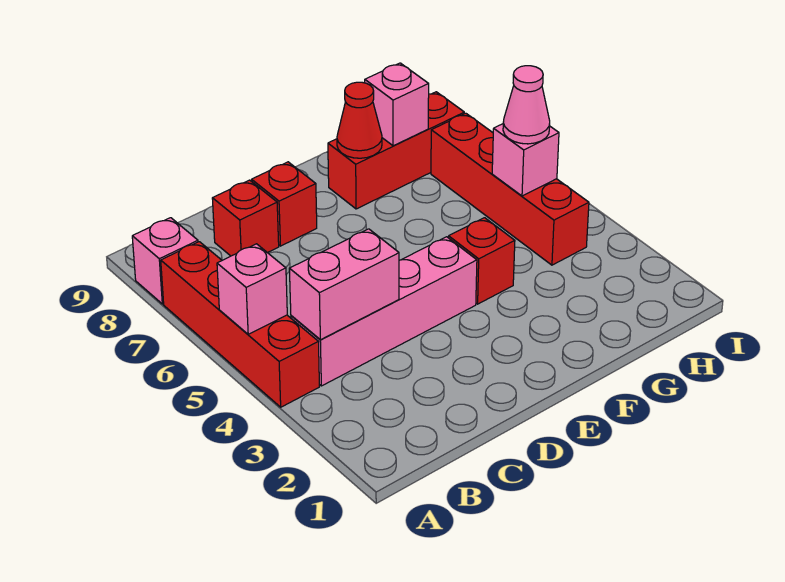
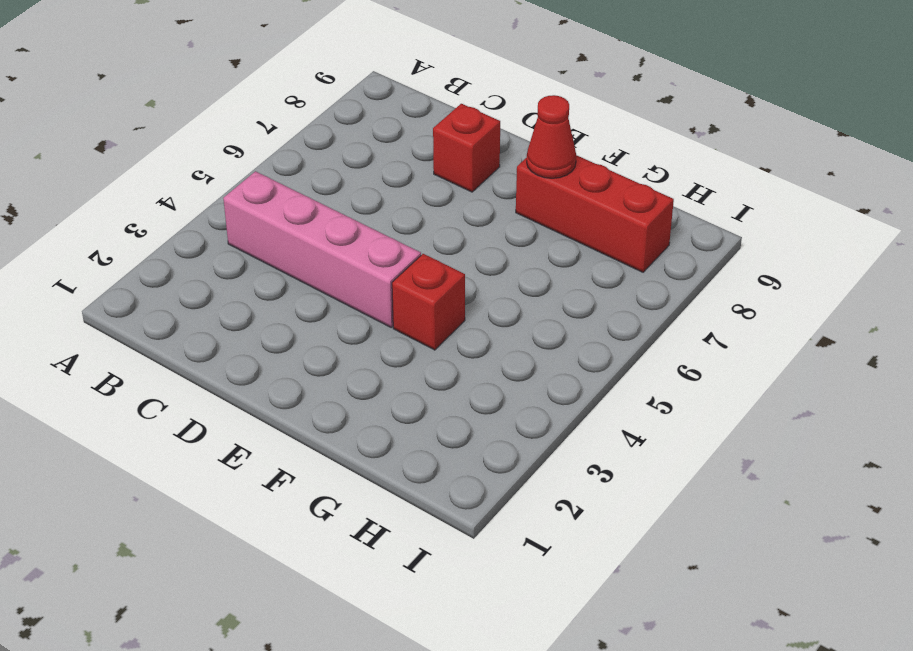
none -> red 1x4 brick [161,242,319,407]
none -> pink 1x1 brick [132,218,198,304]
none -> red 1x1 brick [212,180,279,256]

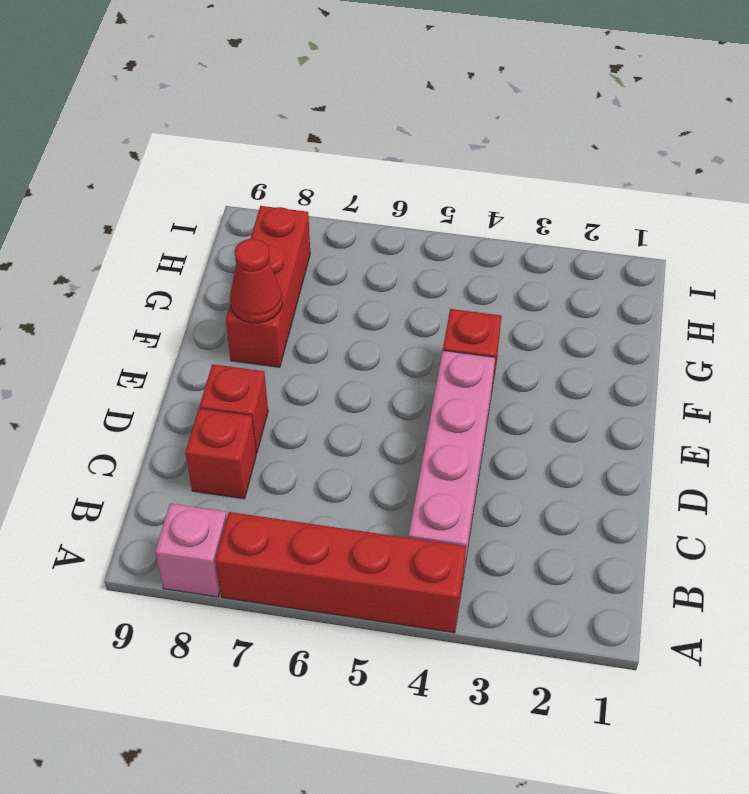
none -> red 1x4 brick [431,113,589,265]
none -> pink 1x1 brick [217,244,287,334]
none -> pink 1x2 brick [289,229,399,340]

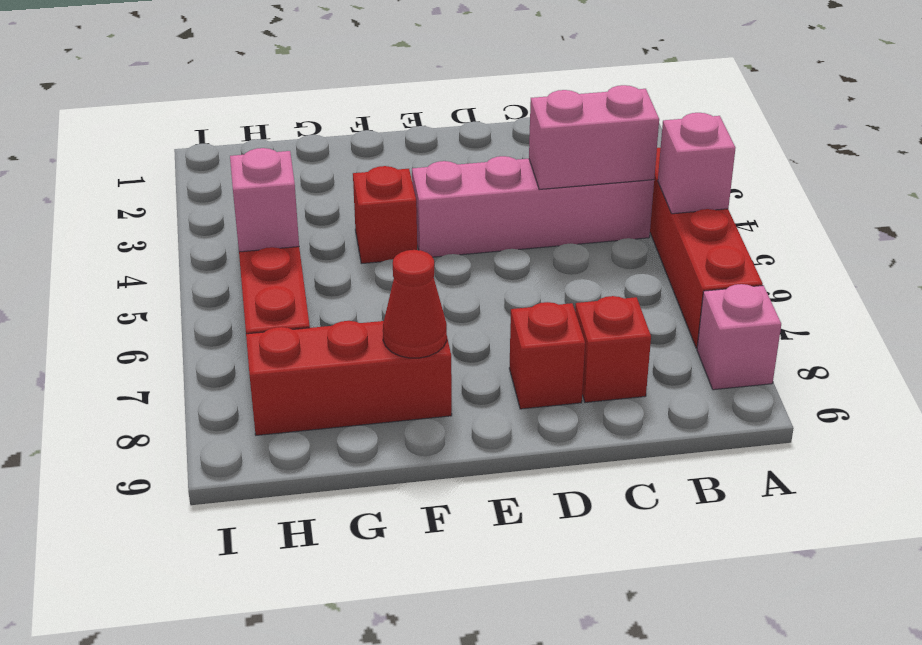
none -> pink 1x1 brick [365,63,429,146]
none -> pink 1x1 cone [503,66,550,144]

